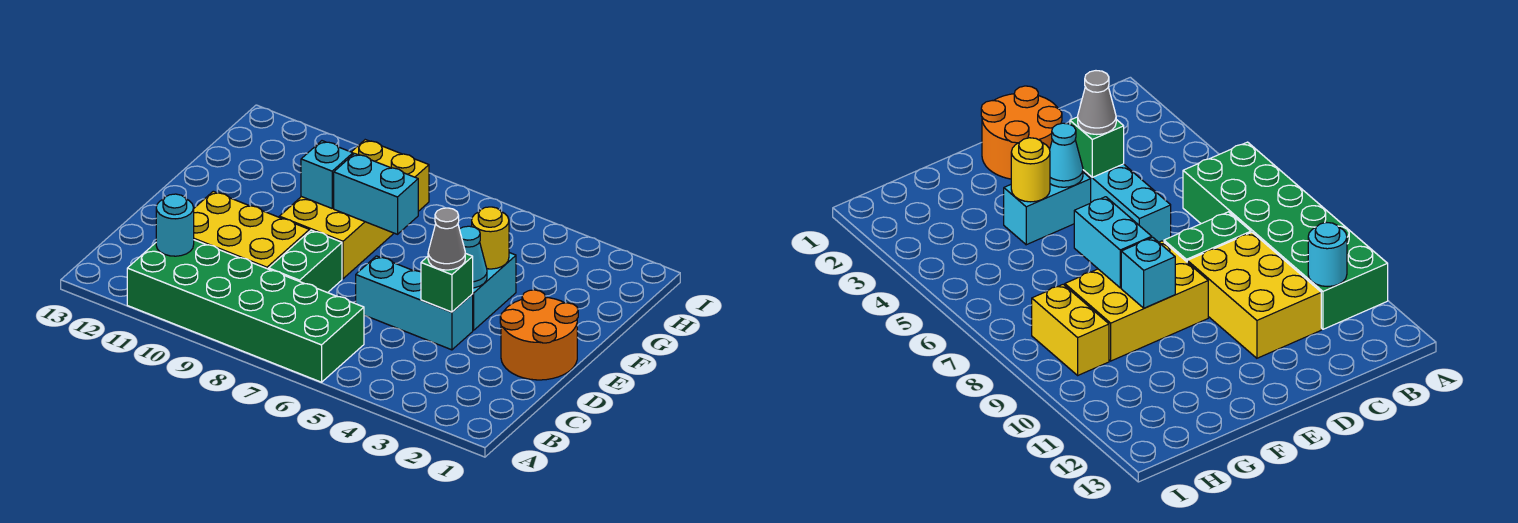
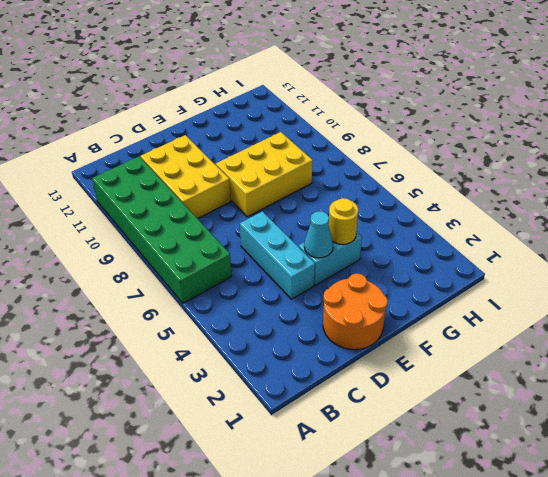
none -> green 1x2 brick [269,230,342,293]
none -> yellow 1x2 brick [352,140,429,211]
none -> cyan 1x1 round brick [156,194,194,256]

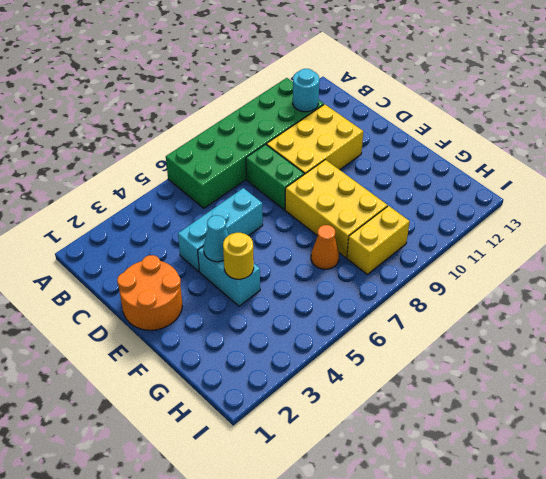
orange 1x1 cone [311,225,339,269] -> none
none -> green 1x1 brick [421,253,473,312]
none -> cyan 1x2 brick [334,154,418,234]
none -> cyan 1x1 brick [301,141,353,208]

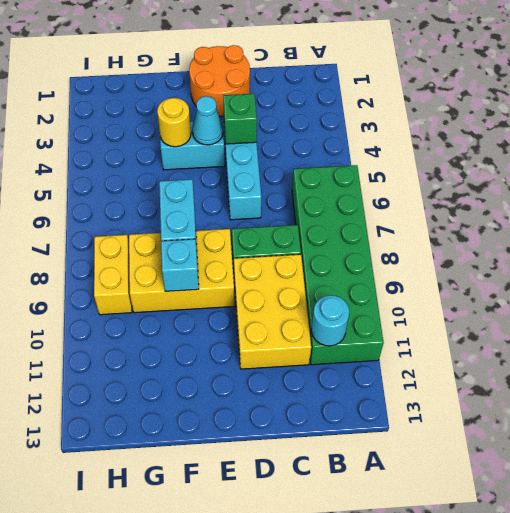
none -> grey 1x1 cone [428,208,465,270]

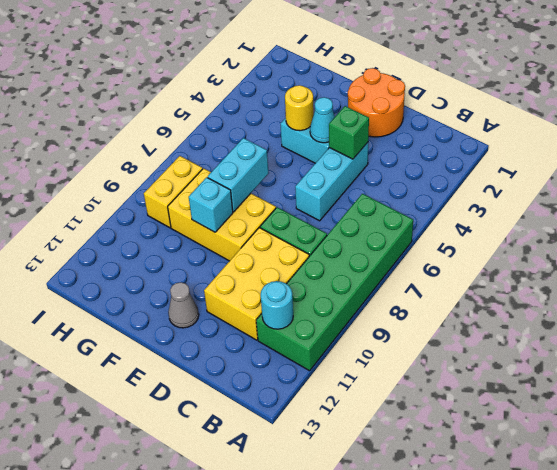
grey 1x1 cone [168,282,199,328] -> grey 1x1 cone moved to [428,208,465,270]

